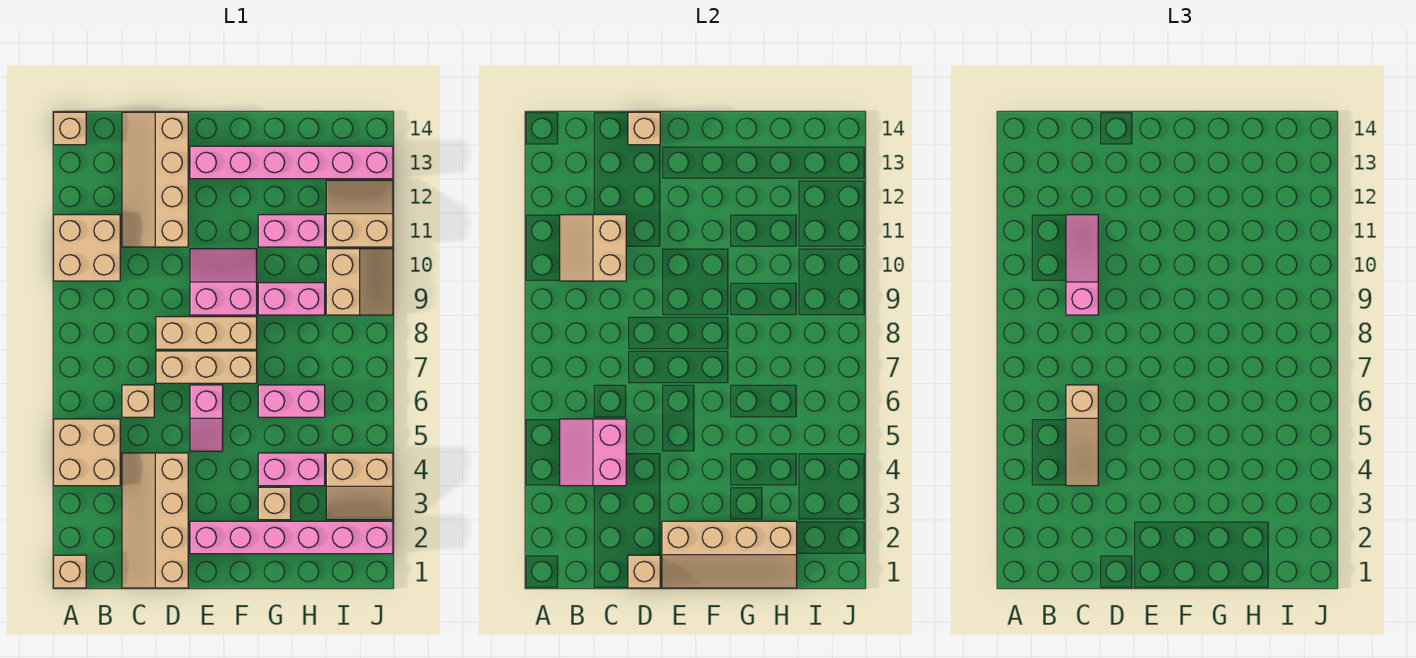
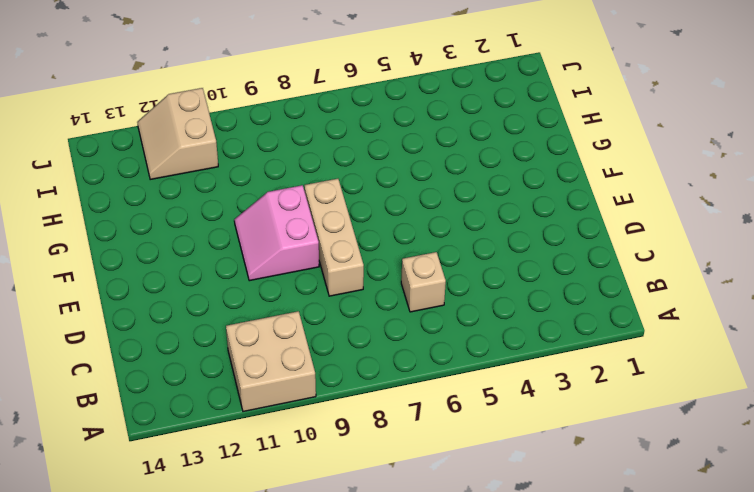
none -> tan 1x1 brick [54,555,86,588]
none -> tan 2x2 brick [54,419,120,486]
none -> tan 1x1 brick [54,112,86,145]

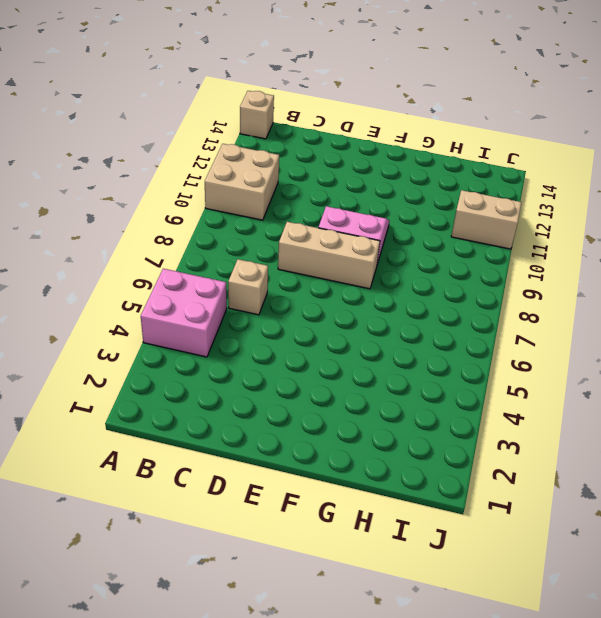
pink 2x2 brick [141,269,227,357] -> tan 2x2 brick [54,419,120,486]
none -> tan 1x1 brick [54,555,86,588]
none -> tan 2x4 slope [122,453,188,588]
none -> tan 2x4 slope [122,112,188,247]

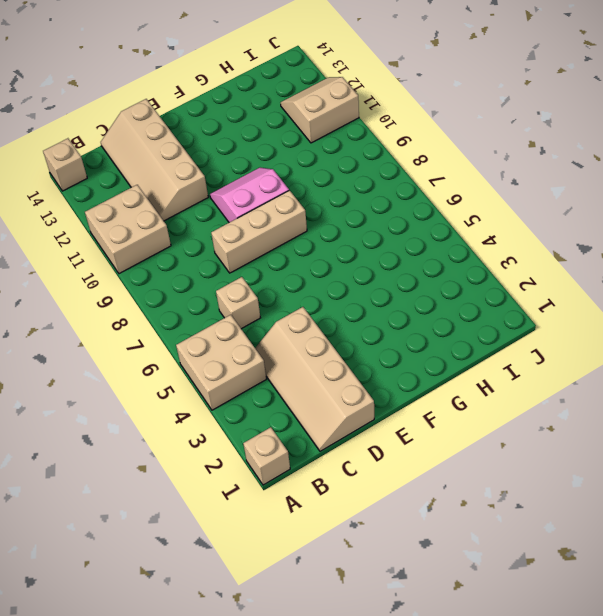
none -> tan 1x3 brick [156,351,257,383]
none -> pink 1x6 brick [190,521,393,554]
none -> pink 1x2 slope [190,385,223,451]

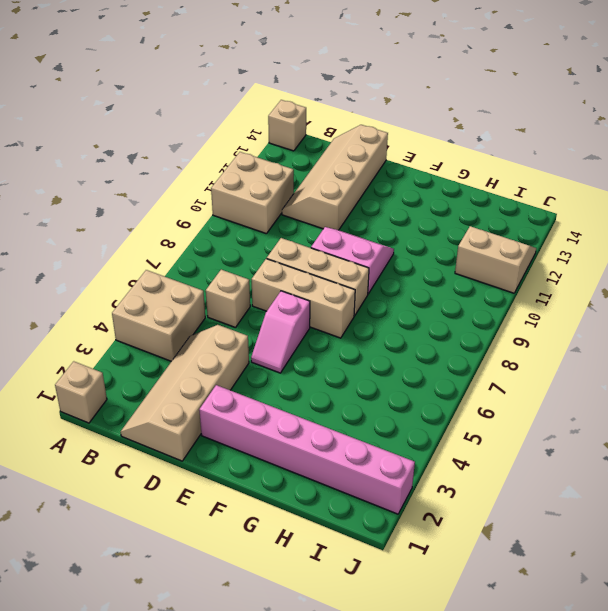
none -> pink 1x6 brick [190,146,393,179]
none -> tan 1x1 brick [258,487,291,520]
none -> pink 1x2 brick [258,453,325,486]

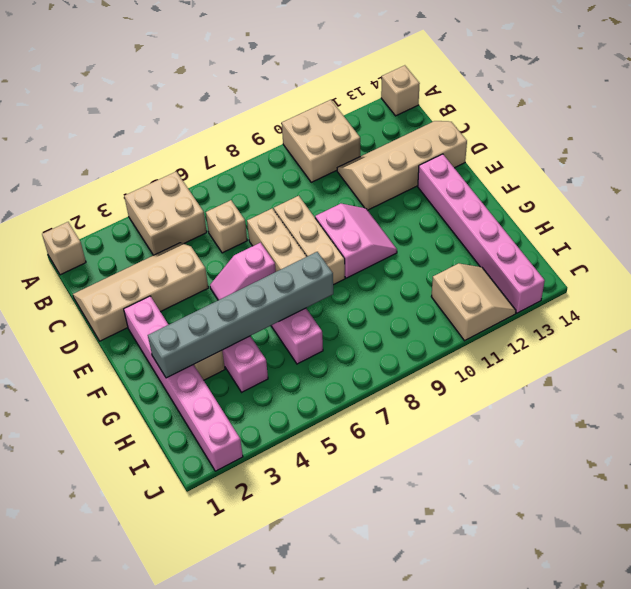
grey 1x6 brick [148,252,333,378] -> tan 2x4 slope [662,521,797,588]
none -> pink 1x2 brick [258,283,325,315]
none -> pink 1x2 brick [258,215,325,247]
none -> tan 2x2 slope [326,453,393,520]

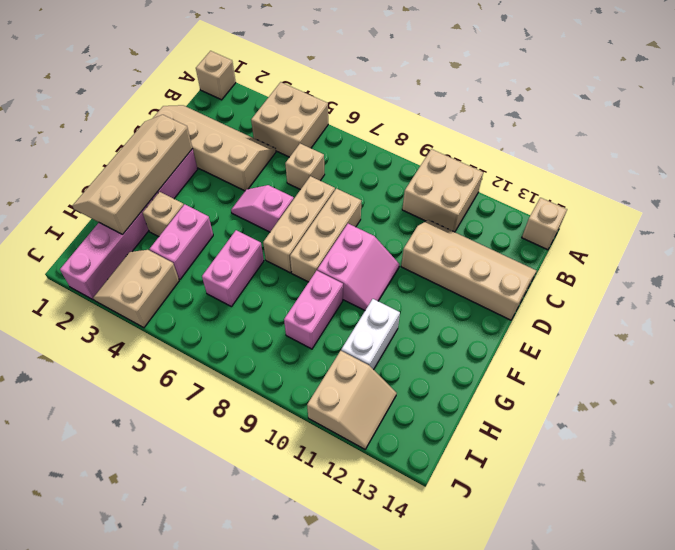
white 1x2 brick [341,299,400,370] -> pink 1x2 brick [258,215,325,247]
none -> pink 1x6 brick [190,146,393,179]
none -> tan 2x2 slope [326,249,393,315]
none -> pink 2x2 slope [560,419,626,486]

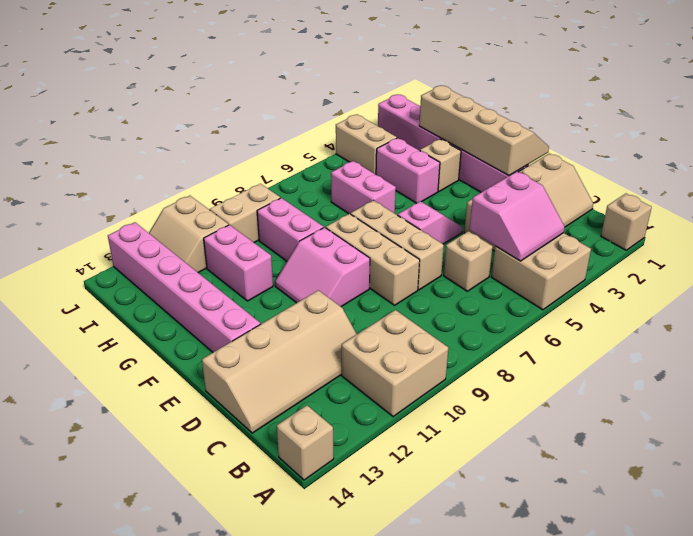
none -> tan 2x2 slope [560,215,626,281]
none -> tan 1x1 brick [628,555,660,588]
none -> tan 1x1 brick [628,112,660,145]

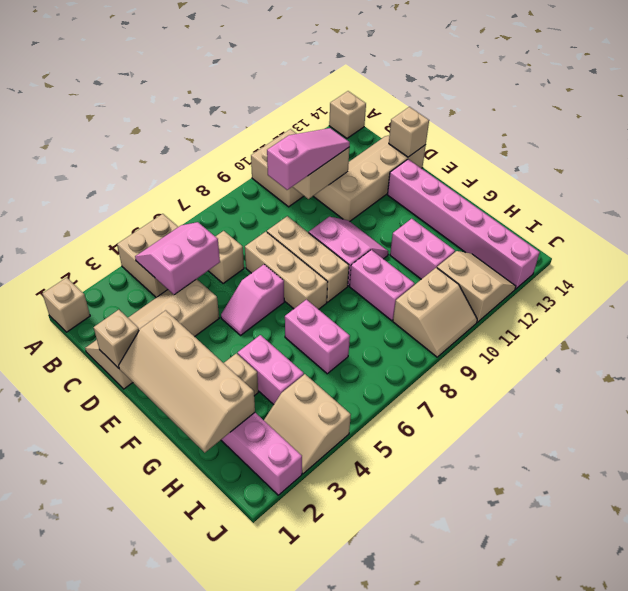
none -> tan 1x3 slope [1066,385,1098,486]

